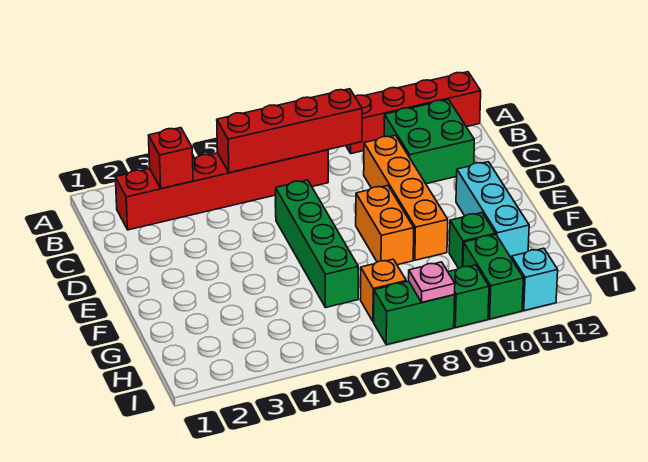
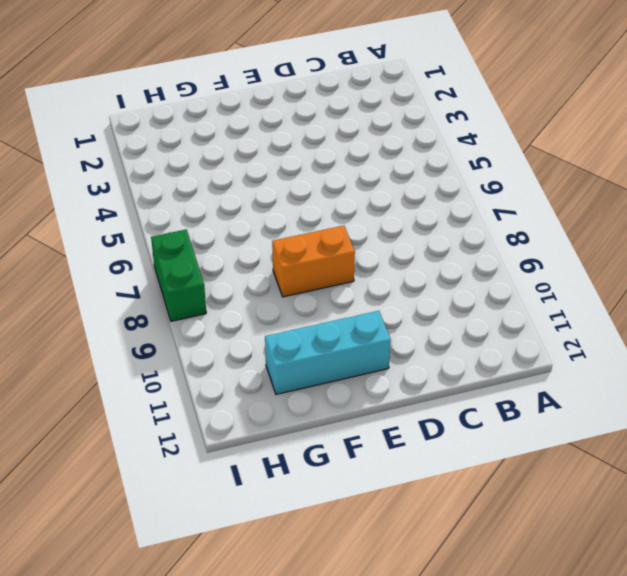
none -> red 1x4 brick [346,72,481,154]
none -> red 1x6 brick [115,150,328,230]
none -> green 2x2 brick [384,99,474,184]

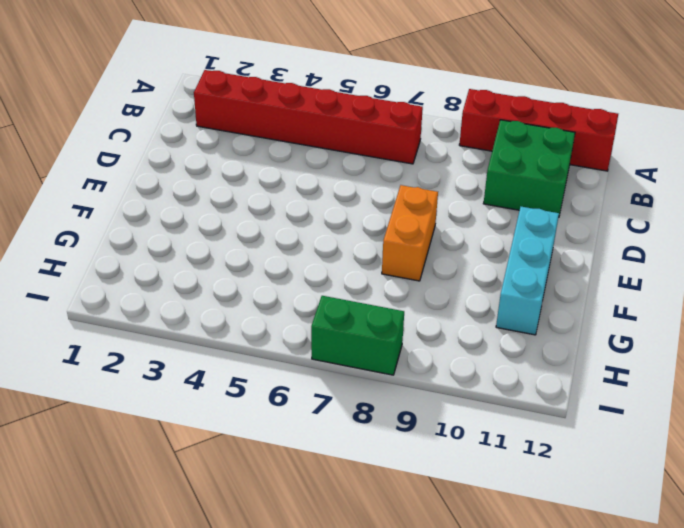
none -> orange 1x4 brick [364,135,448,260]
none -> green 1x4 brick [276,180,358,308]
none -> green 1x1 brick [449,213,495,268]

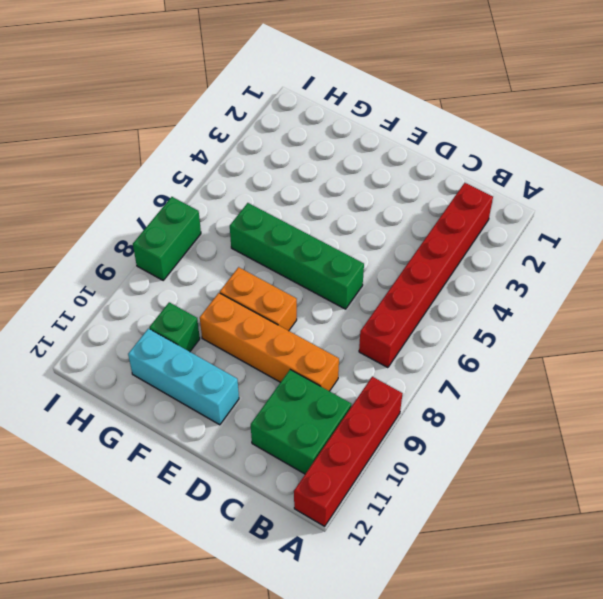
none -> orange 1x1 brick [360,259,406,322]
none -> green 1x2 brick [463,234,523,319]
none -> green 1x1 brick [448,265,489,328]

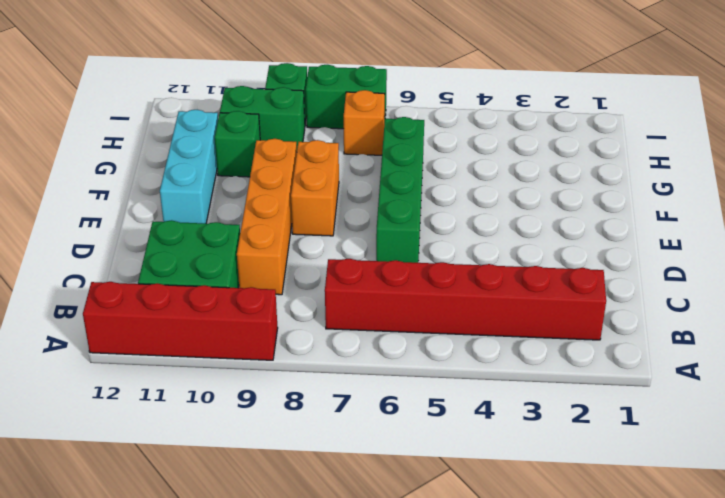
green 1x2 brick [220,86,305,148] -> green 1x2 brick turned to [463,234,523,319]
none -> cyan 1x1 brick [512,248,558,311]
none -> red 1x1 brick [149,128,193,189]
none -> red 1x4 brick [217,89,362,173]

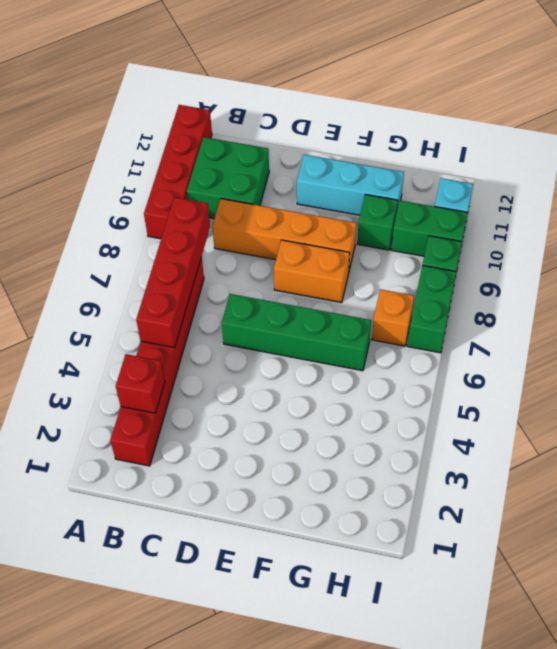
none -> pink 1x1 plate [409,262,455,302]

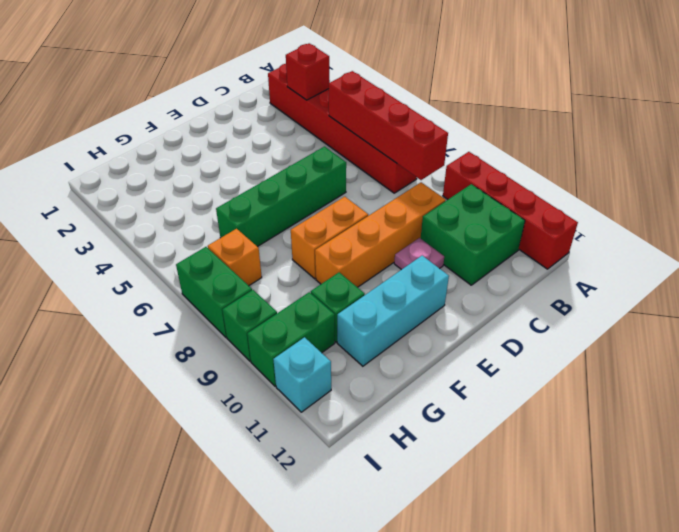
pink 1x1 plate [394,238,444,270] -> pink 1x1 plate moved to [409,262,455,302]

